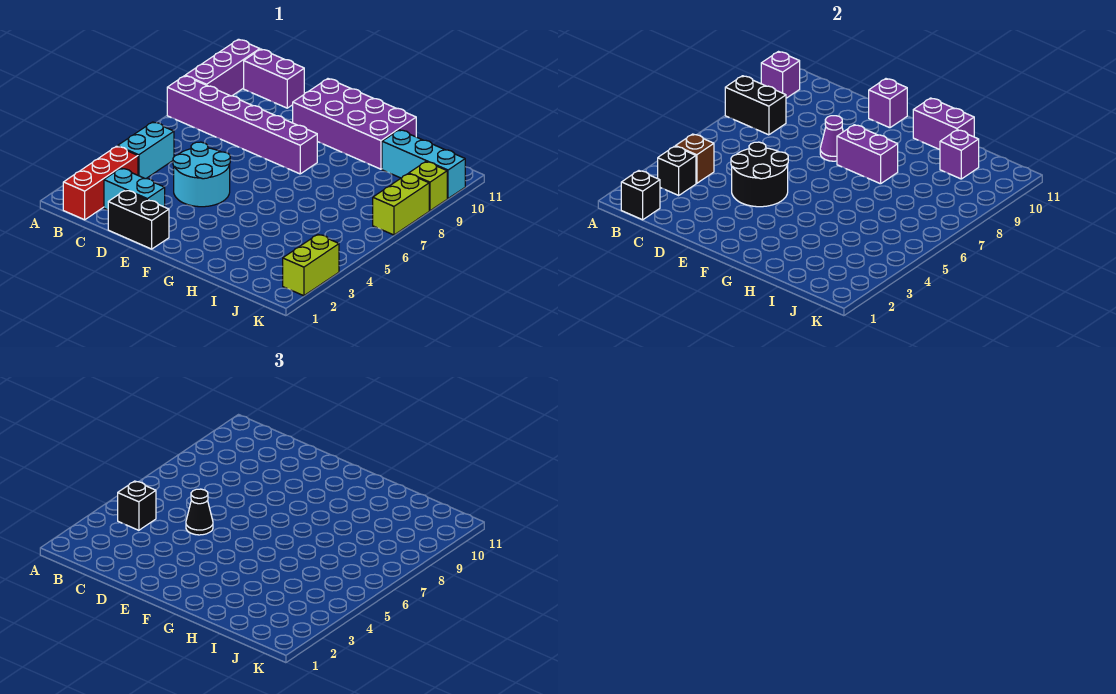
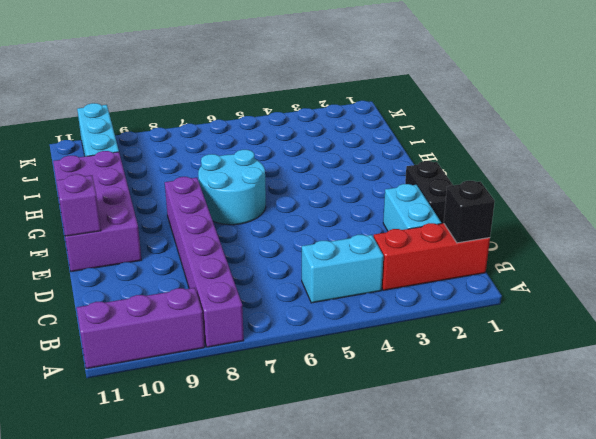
cyan 2x2 round brick [198,150,266,225] -> cyan 2x2 round brick moved to [173,142,230,207]
none -> purple 1x2 brick [244,49,304,108]
none -> lime 1x2 brick [283,234,339,296]
none -> lime 1x2 brick [373,174,429,235]

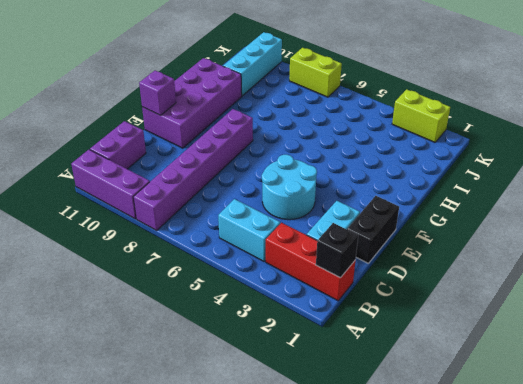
none -> lime 1x1 brick [409,162,447,211]
none -> black 1x2 brick [725,76,786,135]
none -> purple 1x1 brick [761,52,800,98]

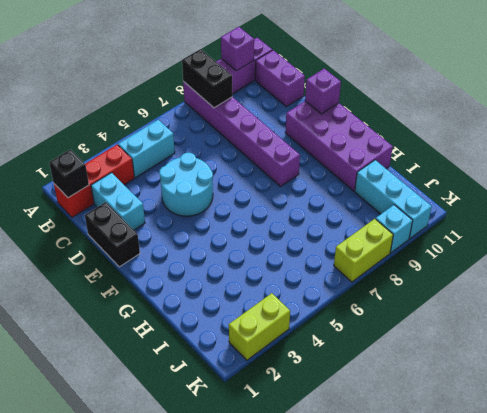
cyan 1x1 brick [376,205,413,253] -> lime 1x1 brick [409,162,447,211]
none -> black 1x1 brick [658,146,696,195]
none -> brown 1x1 brick [676,134,714,183]
none -> black 2x2 round brick [731,142,788,207]

